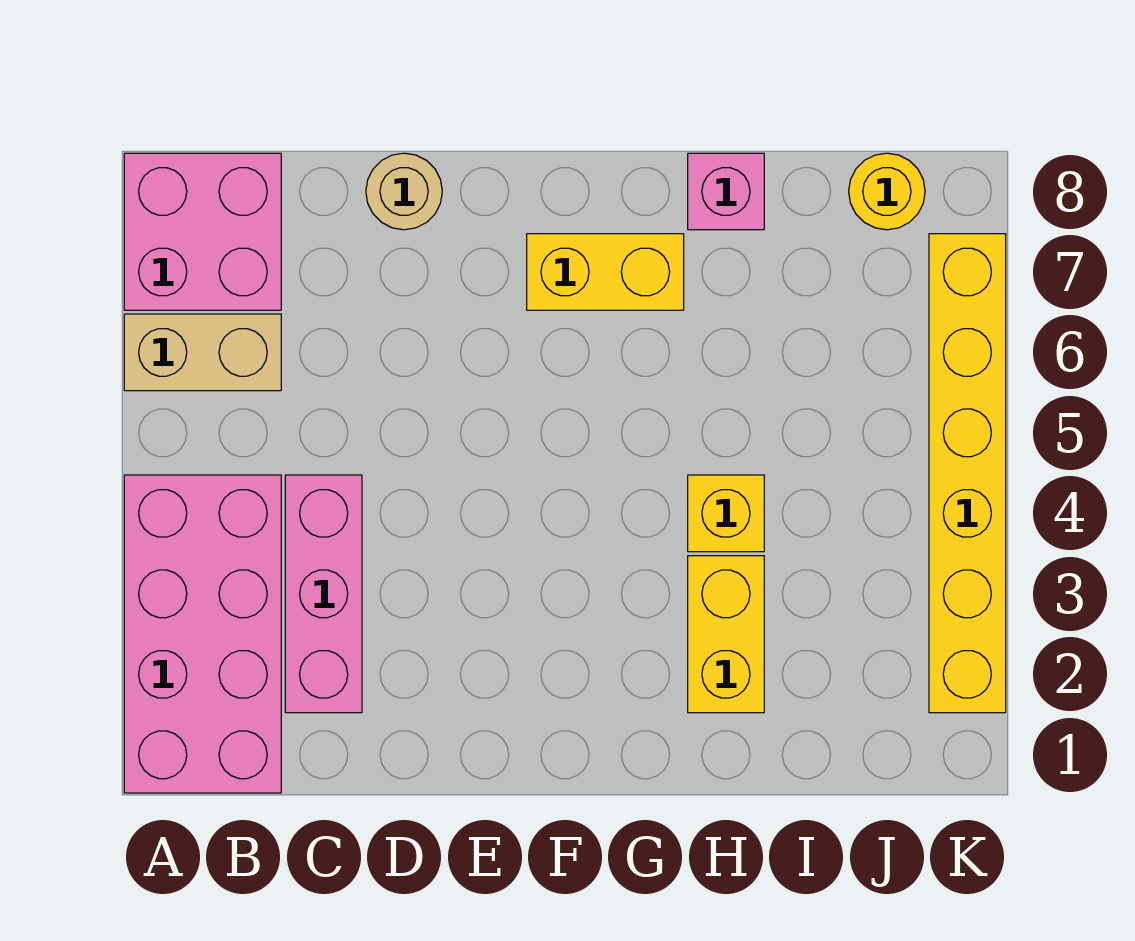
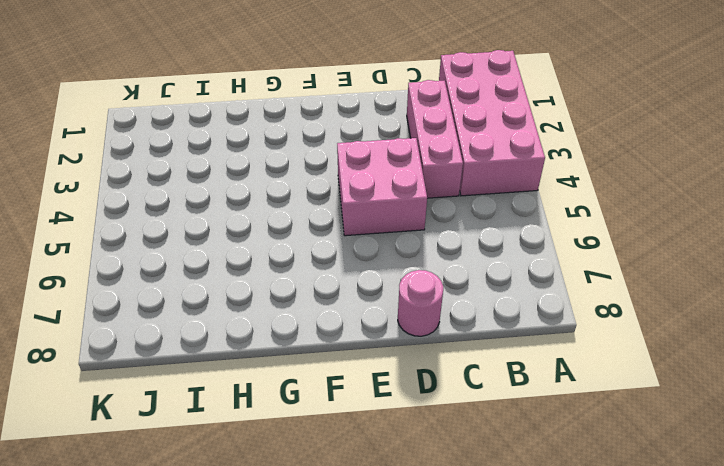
pink 2x2 brick [337,138,427,236] -> pink 2x2 brick moved to [124,153,281,310]
pink 1x1 round brick [398,270,443,336] -> tan 1x1 round brick [366,153,442,230]
none -> tan 1x2 brick [124,314,281,391]
none -> yellow 1x2 brick [527,234,684,310]

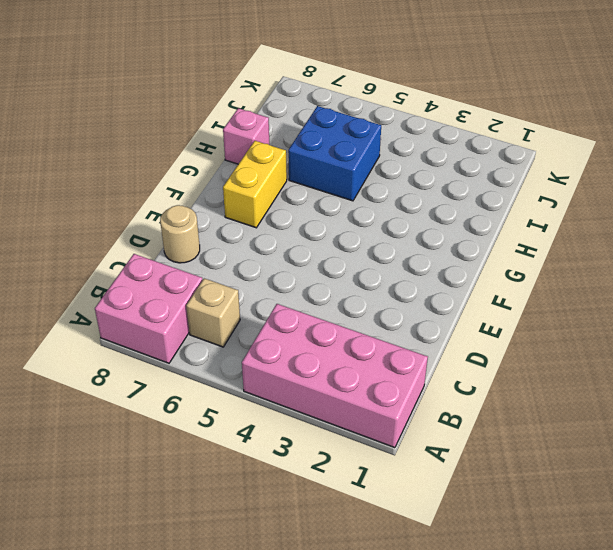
tan 1x1 brick [186,278,240,347] -> tan 1x2 brick [124,314,281,391]
blue 2x2 brick [288,106,381,201] -> none
none -> pink 1x3 brick [285,475,362,713]
none -> yellow 1x2 brick [688,556,764,713]

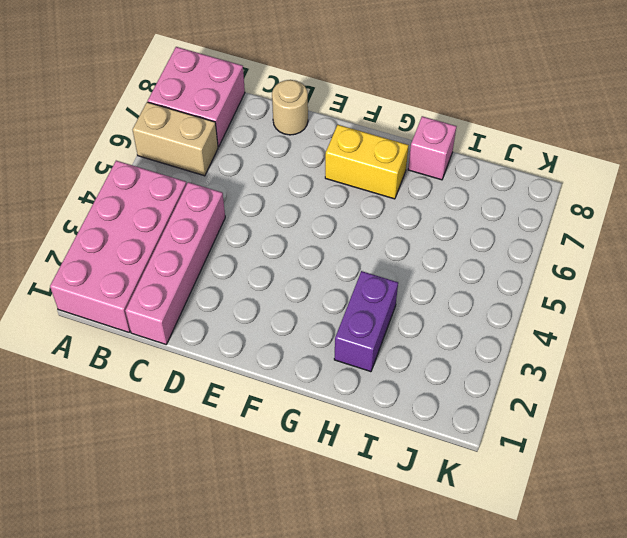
pink 1x4 brick [125,182,225,344] -> pink 1x3 brick [285,475,362,713]
purple 1x2 brick [334,271,398,372] -> yellow 1x2 brick [688,556,764,713]
none -> yellow 1x1 brick [688,475,764,552]
none -> yellow 1x1 round brick [849,153,925,230]

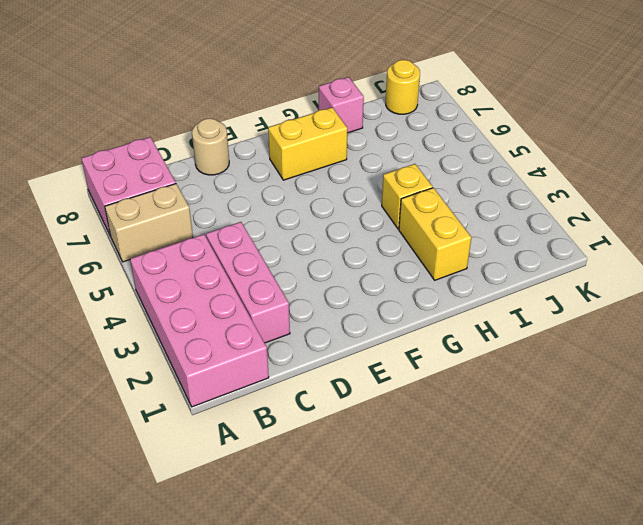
none -> yellow 1x6 brick [929,234,1006,713]

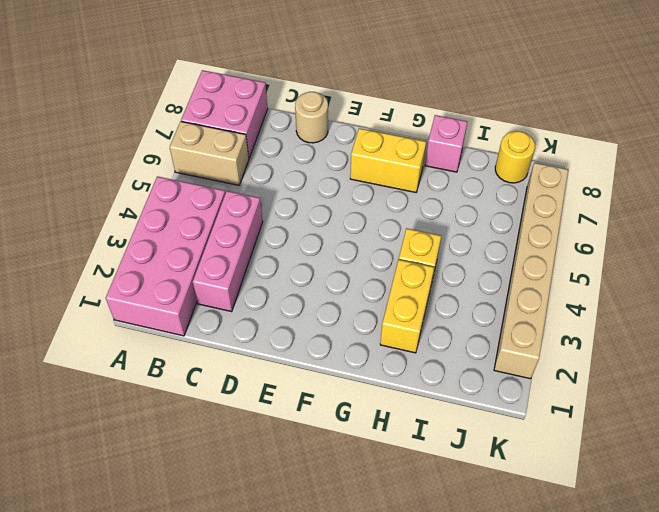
tan 1x6 brick [494,163,568,379] -> yellow 1x6 brick [929,234,1006,713]

